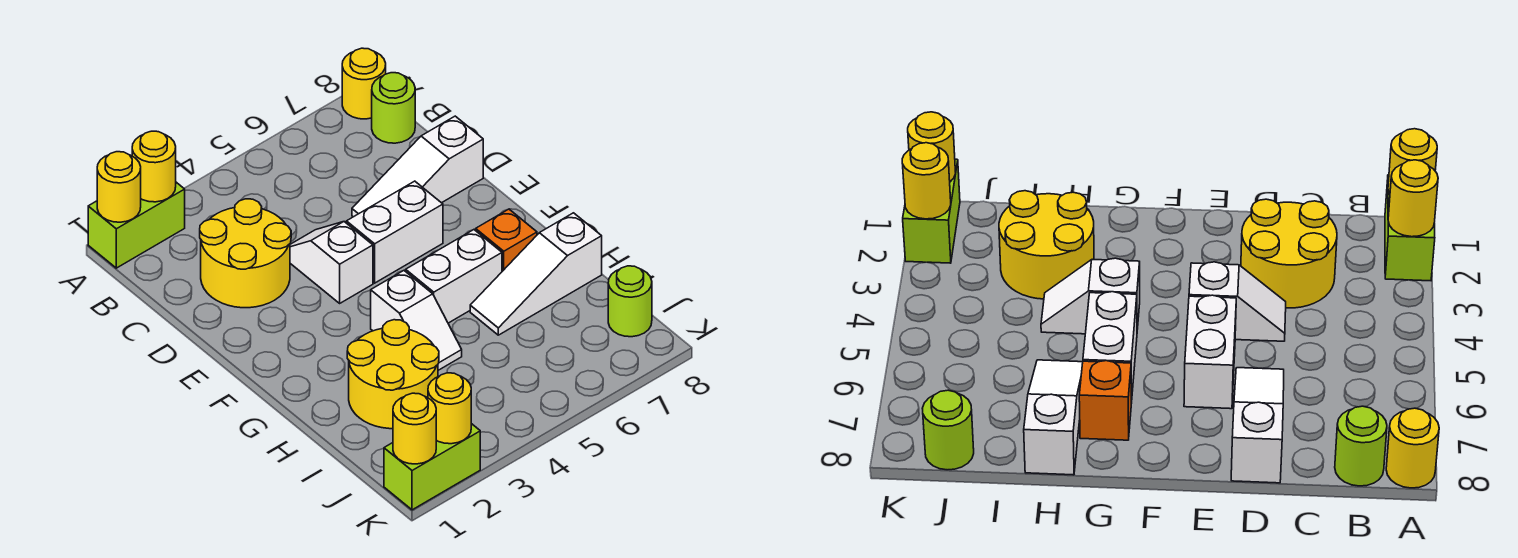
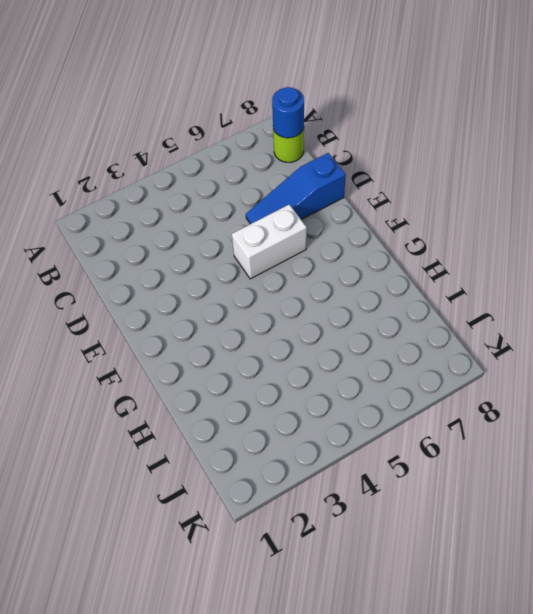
blue 1x1 round brick [272,87,304,138] -> none
blue 1x3 slope [246,153,346,224] -> white 1x3 slope [352,116,483,217]
none -> lime 1x2 brick [88,182,185,268]
none -> yellow 1x1 round brick [342,48,386,119]
none -> yellow 2x2 round brick [200,199,291,308]

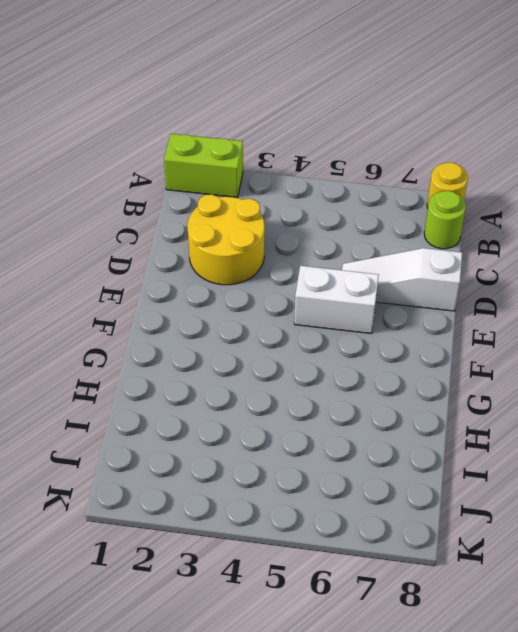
none -> white 1x2 slope [290,222,373,303]
none -> white 1x2 slope [371,271,462,370]
none -> white 1x2 brick [406,230,502,323]

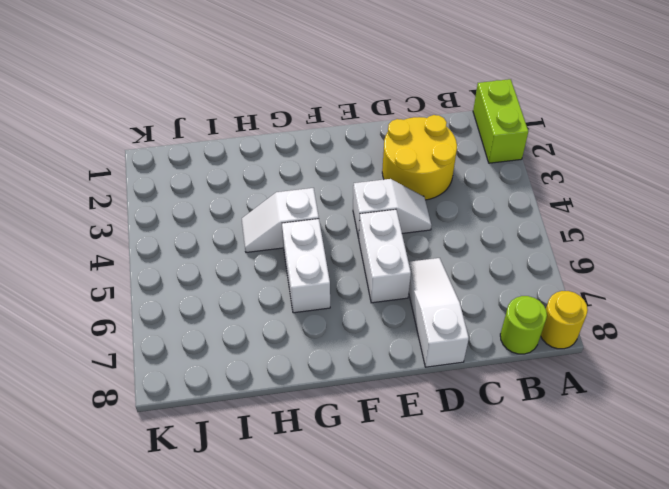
none -> orange 1x1 brick [476,209,537,271]
none -> yellow 2x2 round brick [347,320,439,429]
none -> white 1x3 slope [470,213,602,335]

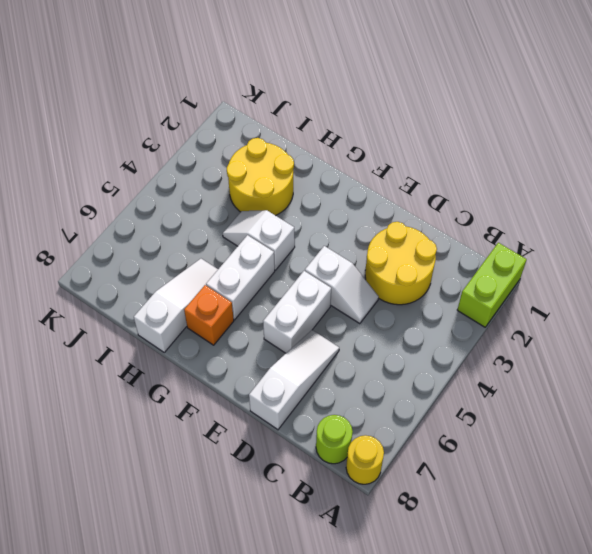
none -> lime 1x1 round brick [608,266,652,337]
none -> lime 1x2 brick [384,424,480,510]
none -> yellow 1x1 round brick [97,152,141,222]

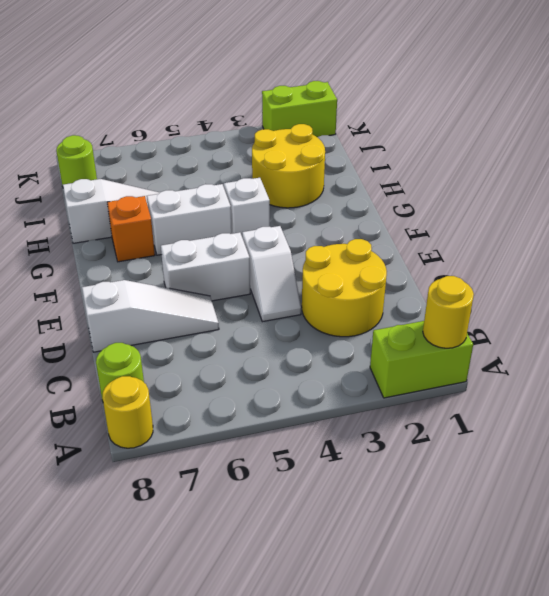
none -> yellow 1x1 round brick [132,131,176,202]
none -> yellow 1x1 round brick [393,393,436,464]
none -> yellow 1x1 round brick [428,373,471,444]

